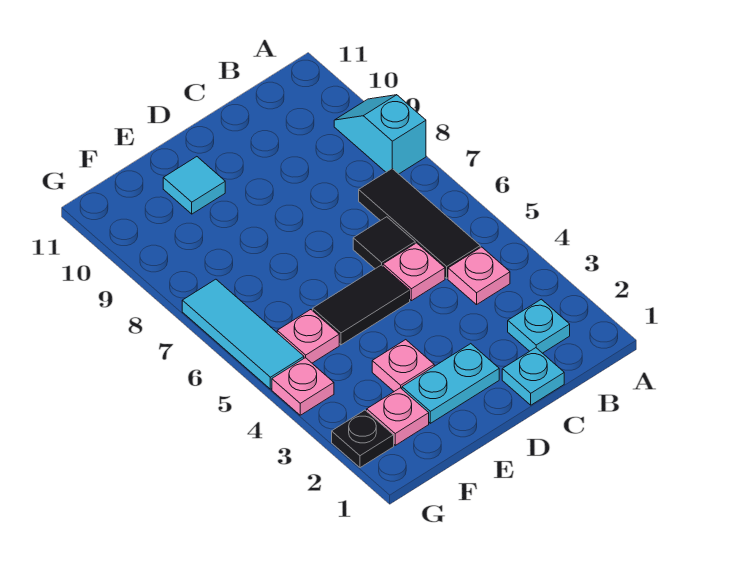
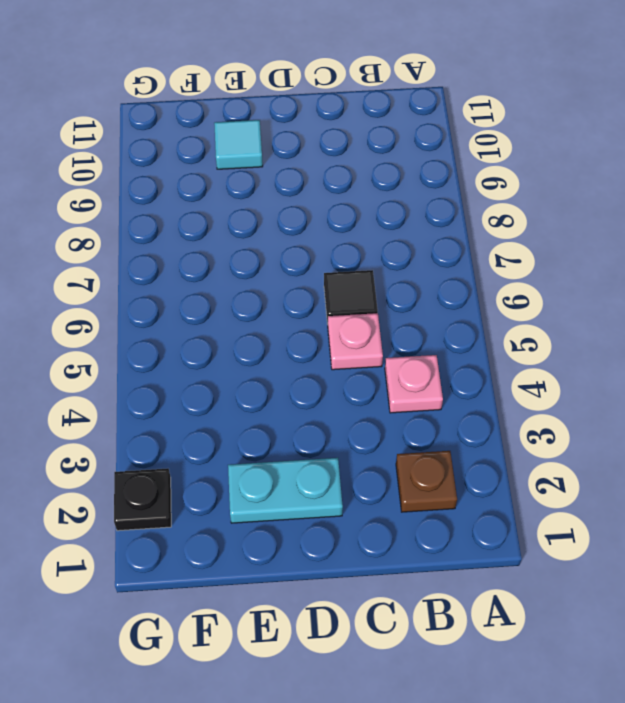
brown 1x1 plate [396,451,457,512] -> cyan 1x1 plate [508,299,570,353]
none -> cyan 1x2 slope [334,95,426,174]
none -> black 1x3 tile [359,169,480,278]
none -> cyan 1x1 plate [502,348,564,405]

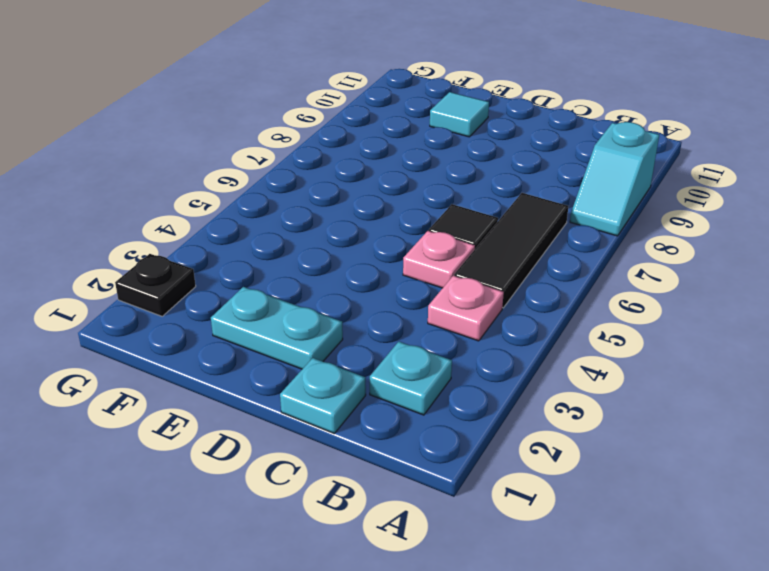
cyan 1x2 slope [570,122,659,236] -> cyan 1x2 slope turned to [334,95,426,174]
none -> black 1x2 tile [313,265,410,345]
none -> pink 1x1 plate [372,340,434,391]
none -> pink 1x1 plate [367,388,429,445]

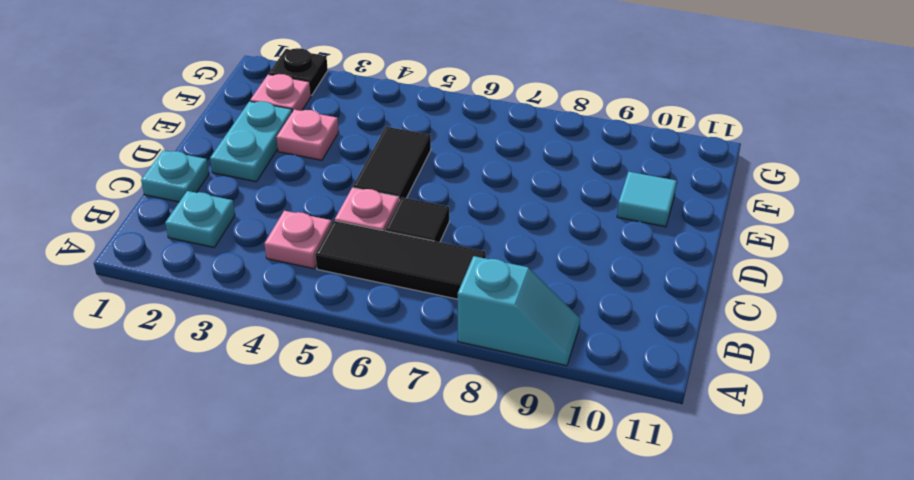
none -> pink 1x1 plate [277,310,339,363]
none -> pink 1x1 plate [272,358,334,415]
none -> cyan 1x3 tile [182,279,304,389]

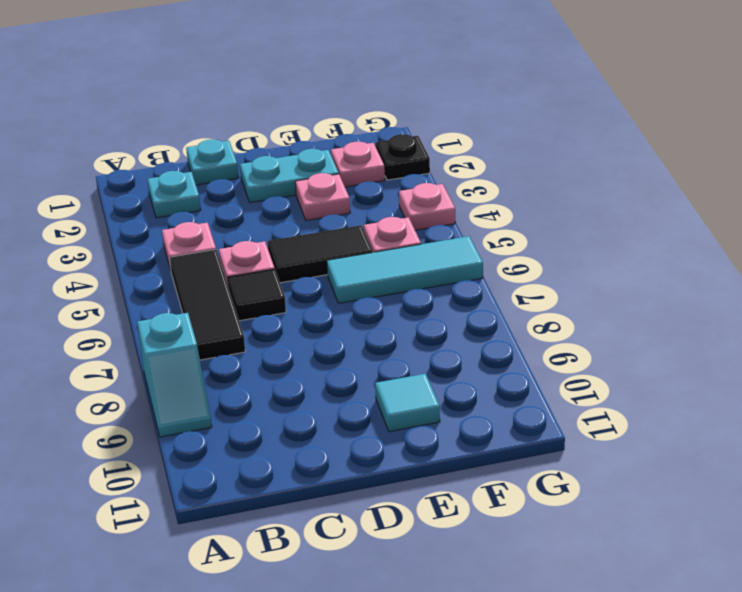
cyan 1x3 tile [327,236,483,303] -> cyan 1x3 tile turned to [182,279,304,389]

